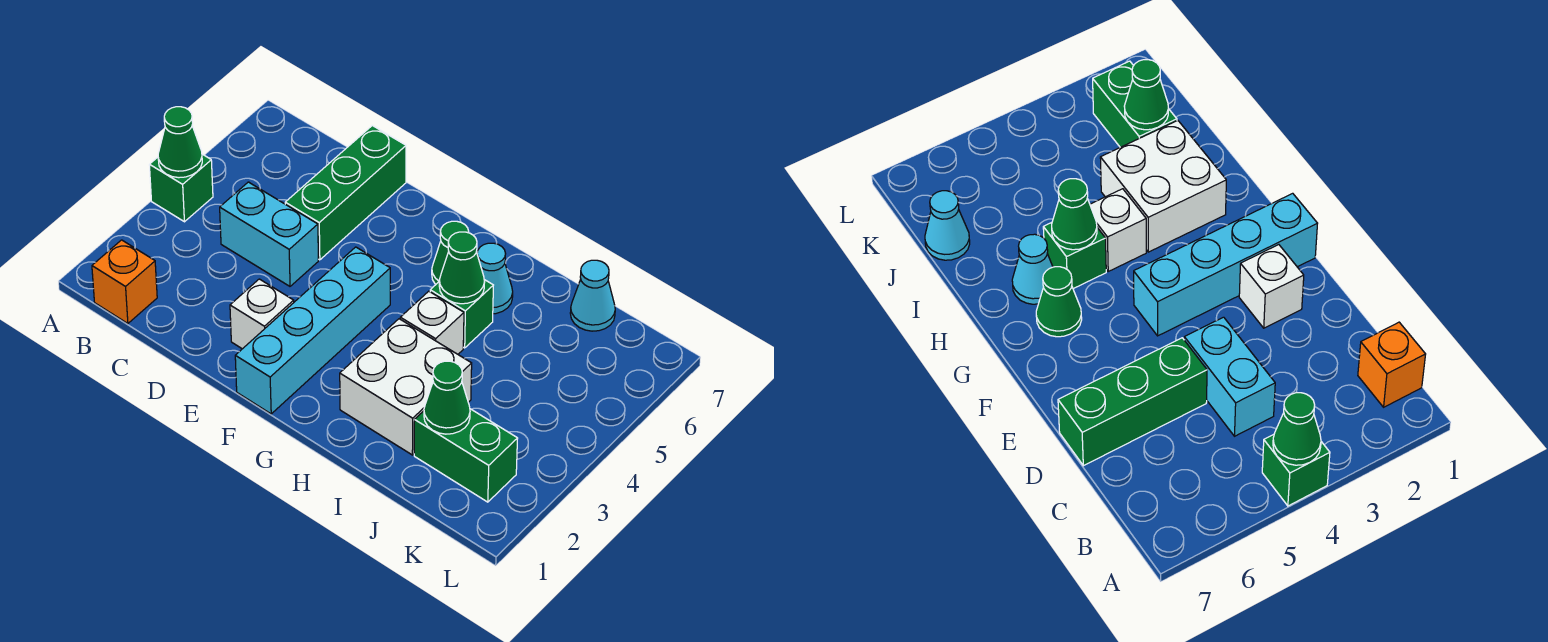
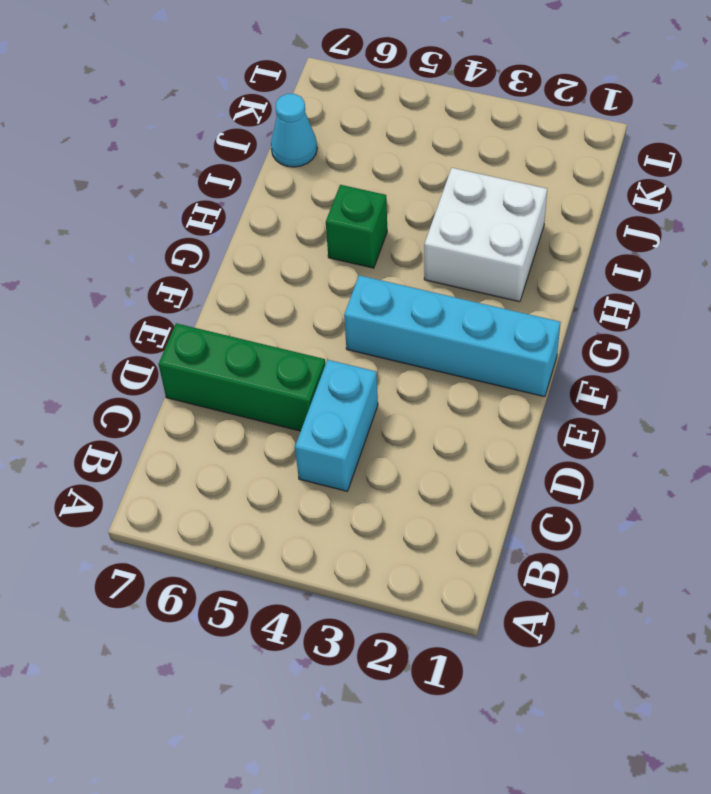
none -> green 1x1 brick [149,154,213,222]
none -> orange 1x1 brick [92,240,157,324]
none -> white 1x1 brick [230,279,294,349]

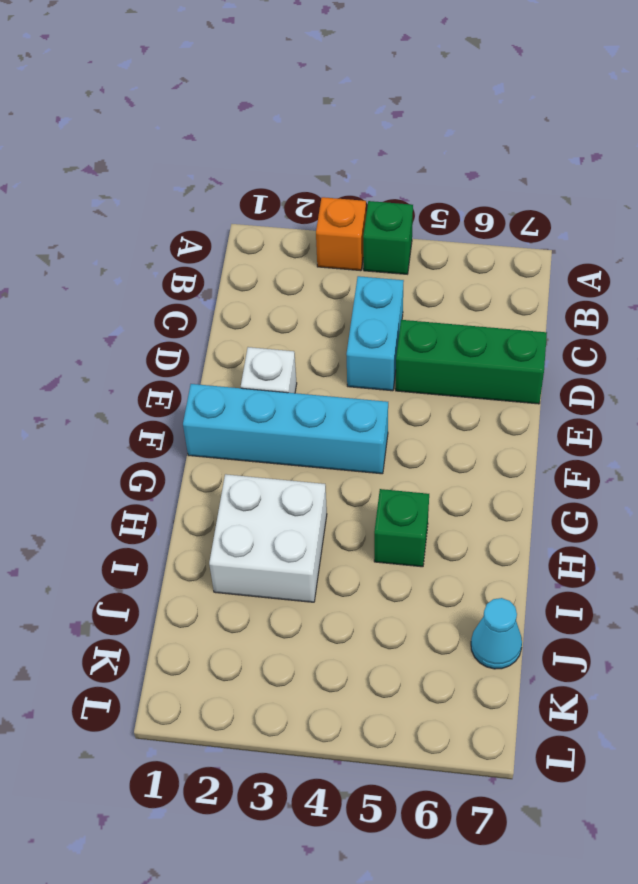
orange 1x1 brick [316,197,366,271] -> orange 1x1 brick moved to [92,240,157,324]
none -> green 1x1 cone [432,221,469,285]
none -> white 1x1 brick [400,291,464,354]
none -> cyan 1x1 cone [477,243,513,314]

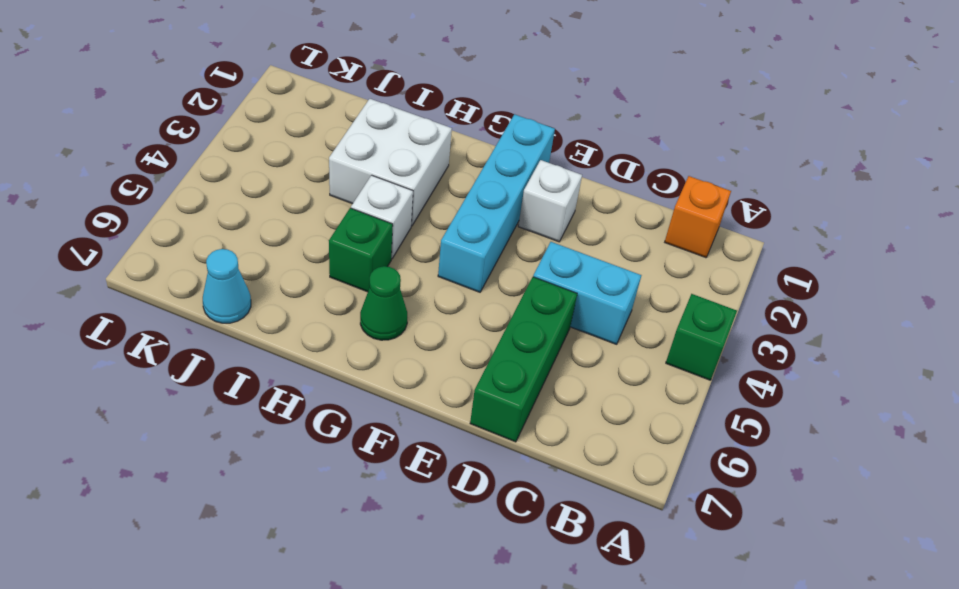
none -> cyan 1x1 cone [477,243,513,314]
none -> green 1x2 brick [414,409,518,502]
none -> green 1x1 cone [158,107,202,178]

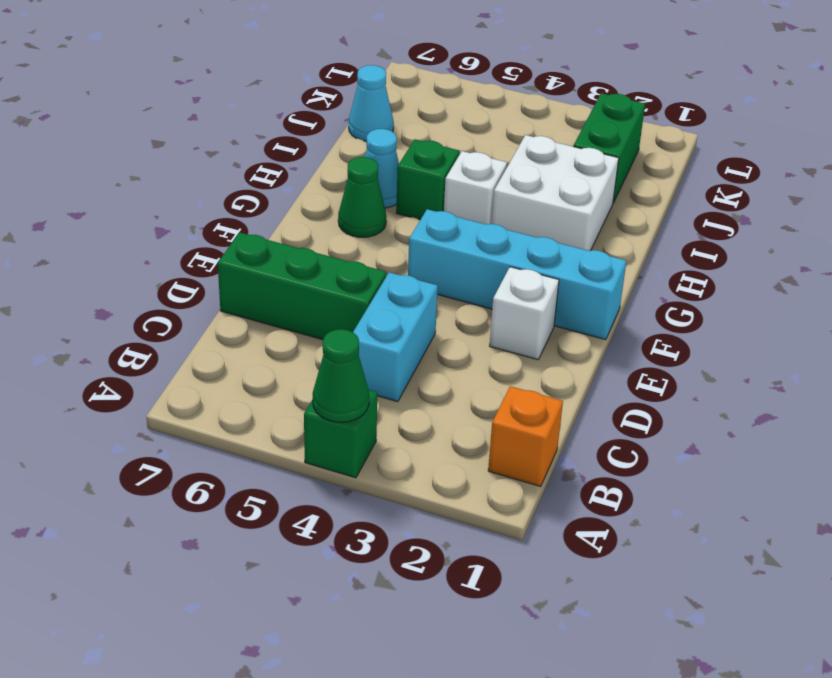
none -> green 1x1 cone [439,232,485,304]
none -> green 1x1 cone [424,361,470,434]

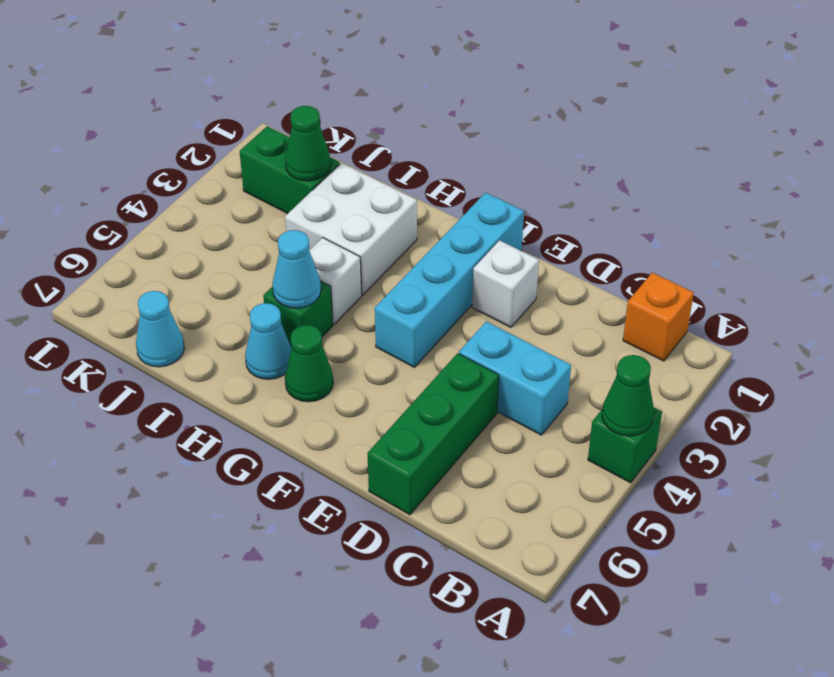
cyan 1x1 cone [272,230,321,308] -> green 1x1 cone [439,232,485,304]

